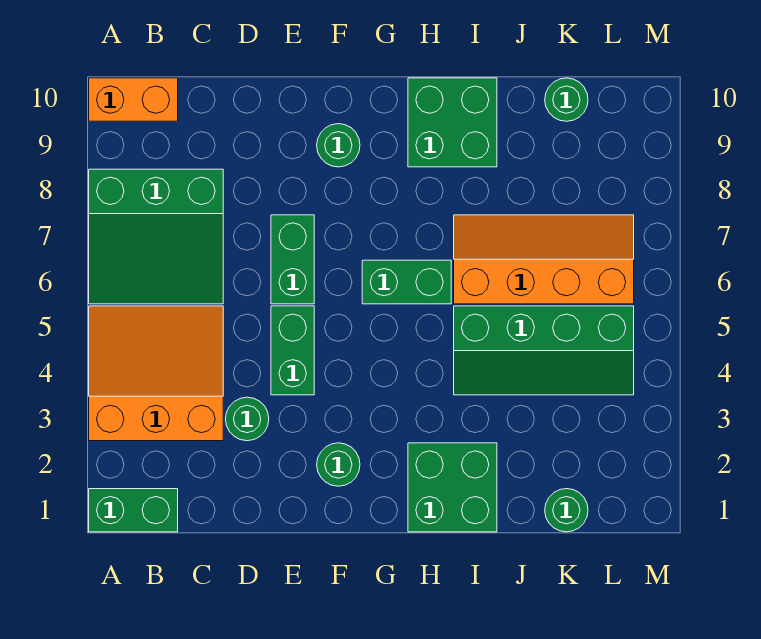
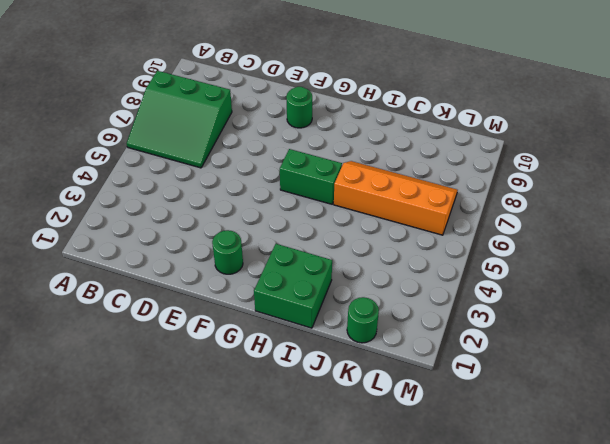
none -> green 1x2 brick [89,489,178,532]
none -> orange 3x3 slope [89,306,223,441]
none -> orange 1x2 brick [89,78,178,121]

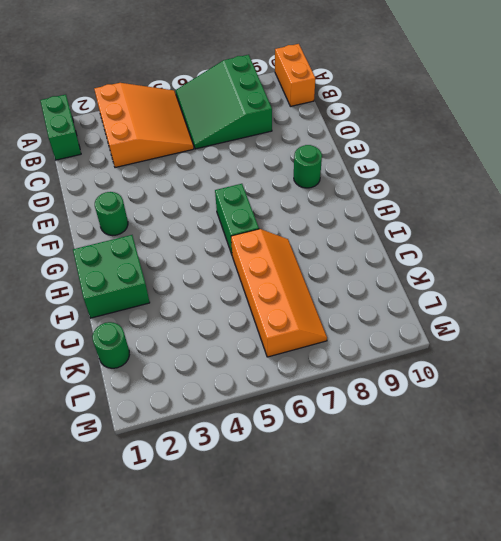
none -> green 1x1 round brick [226,397,269,441]
none -> green 1x2 brick [271,306,314,395]
none -> green 1x2 brick [271,215,314,304]

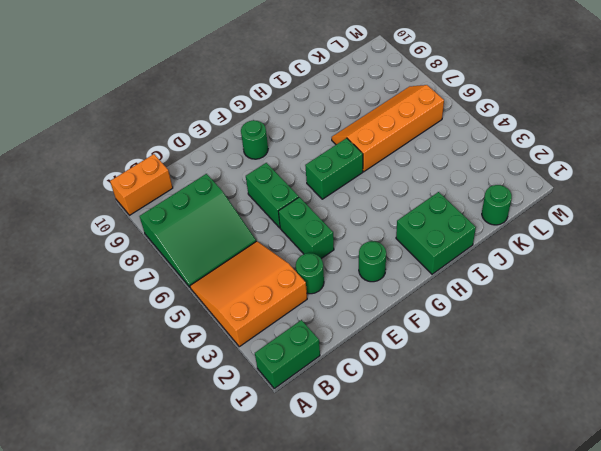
none -> green 2x2 brick [408,78,497,167]
none -> green 2x4 slope [454,306,634,395]
none -> green 1x1 round brick [545,78,588,121]

